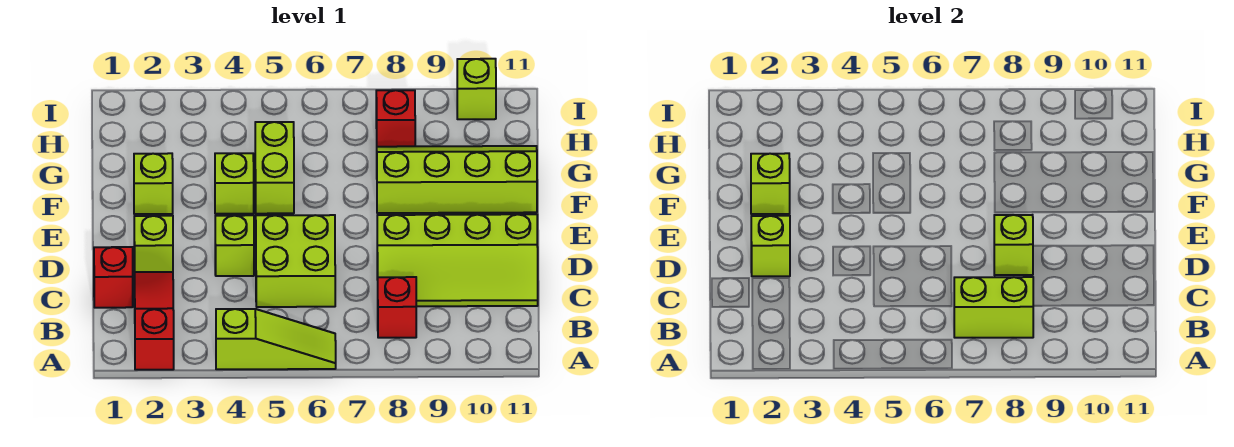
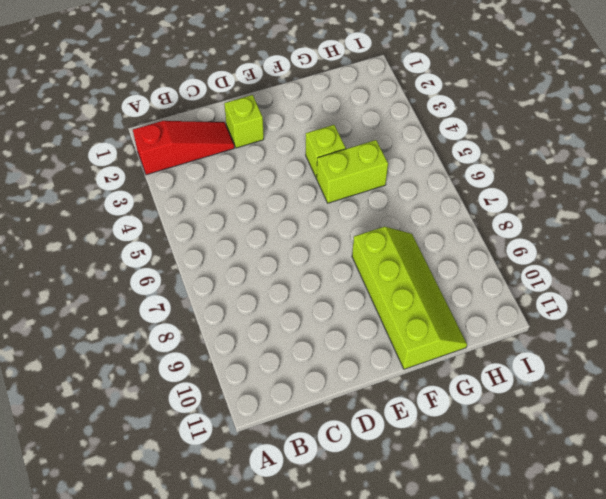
none -> lime 1x3 slope [216,309,336,369]
none -> red 1x1 brick [378,277,416,338]
none -> red 1x1 brick [94,247,133,308]

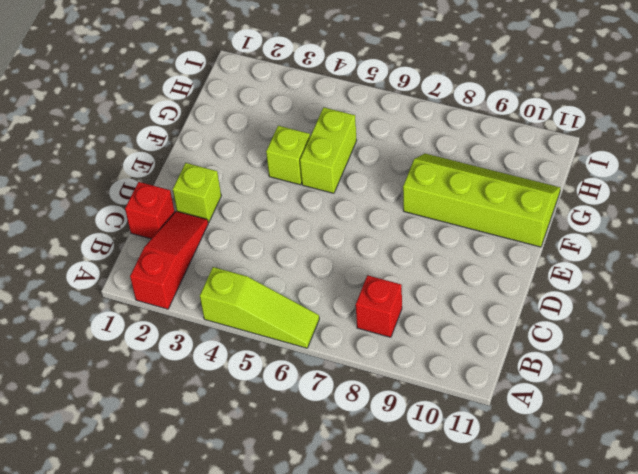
none -> lime 2x2 brick [256,215,335,307]
none -> lime 2x4 slope [377,214,538,306]
none -> lime 1x1 brick [215,215,254,276]

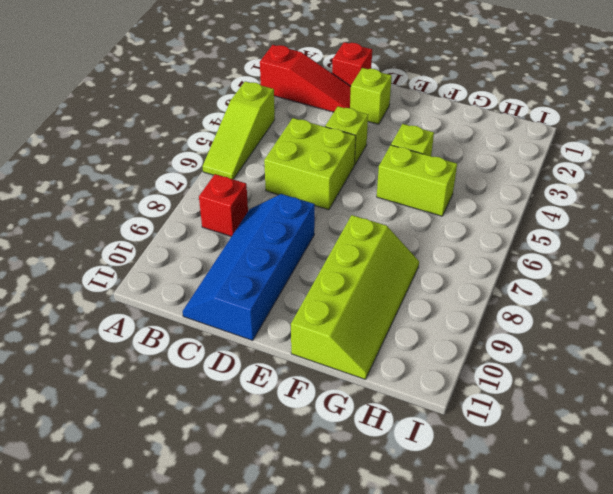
blue 2x4 slope [183,194,315,340] -> lime 2x4 slope [377,214,538,306]
none -> lime 1x1 brick [134,153,173,214]
none -> red 1x1 brick [376,90,415,147]
none -> lime 1x1 brick [457,59,496,119]

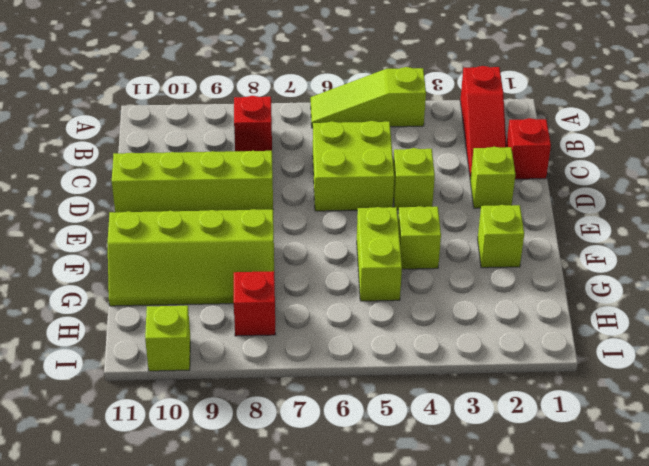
none -> lime 1x2 brick [954,277,1033,338]
none -> lime 1x1 brick [751,216,790,276]
none -> lime 1x1 brick [994,215,1033,275]

